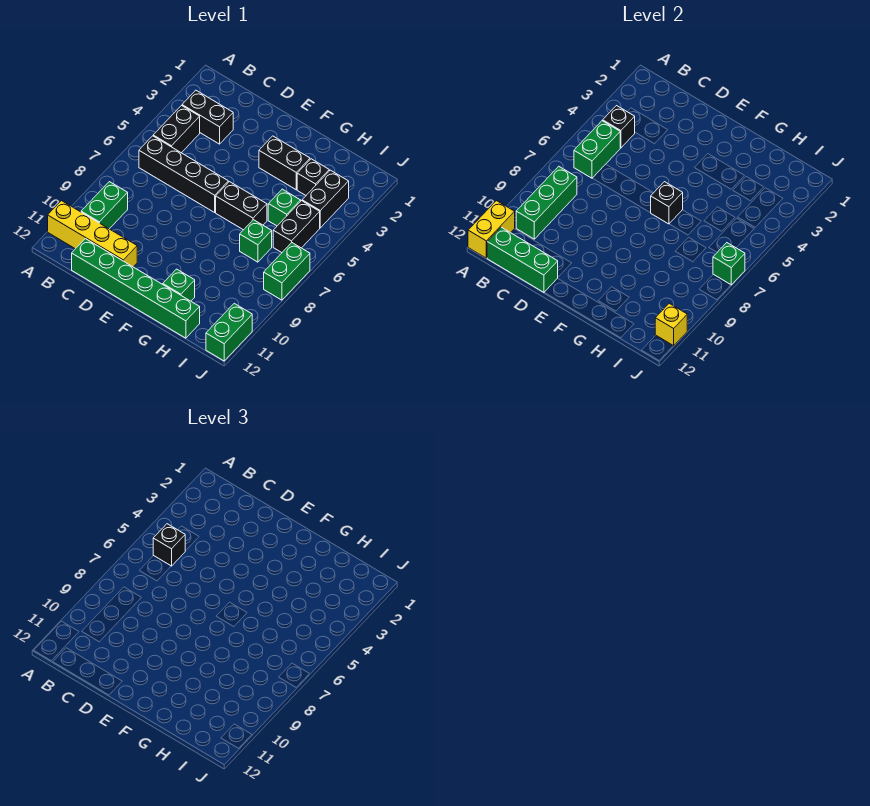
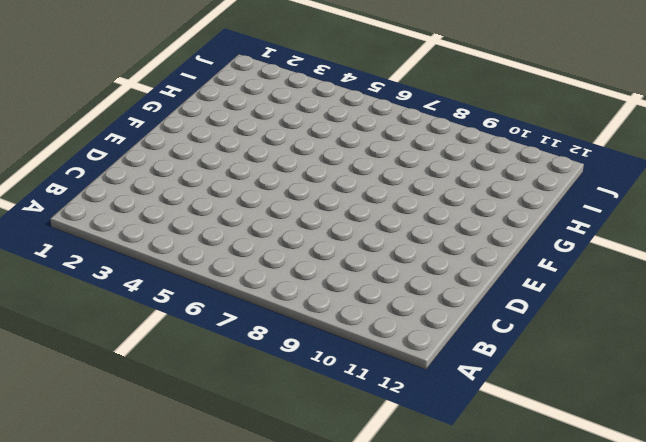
none -> yellow 1x4 brick [48,201,137,267]
none -> black 1x2 brick [182,90,233,144]
none -> black 1x2 brick [153,106,200,153]

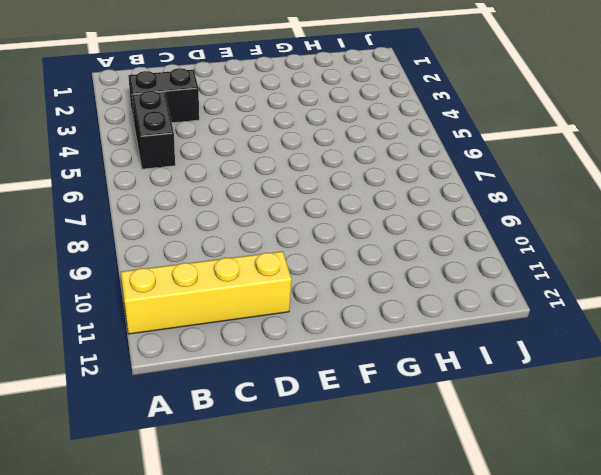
none -> black 1x4 brick [139,136,228,212]
none -> green 1x2 brick [81,182,128,229]
none -> green 1x6 brick [72,239,200,338]

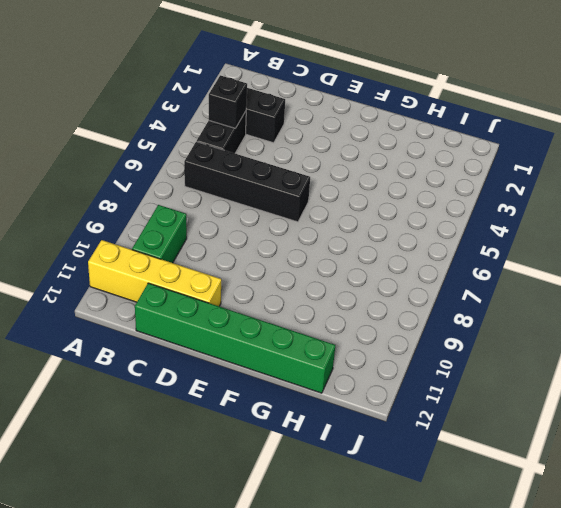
none -> black 1x2 brick [259,136,310,190]
none -> black 1x2 brick [216,182,267,230]
none -> green 1x1 brick [163,269,195,301]

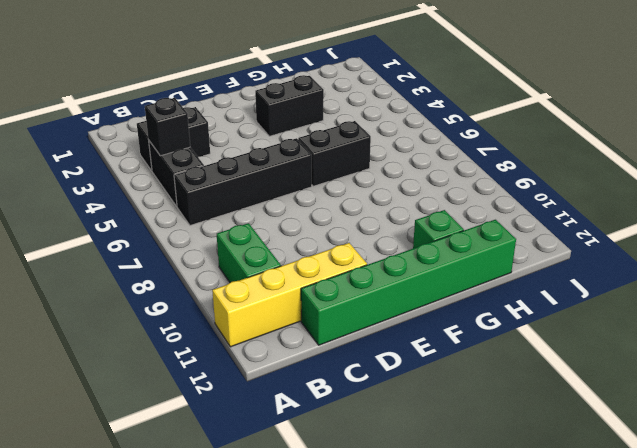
none -> black 1x1 brick [297,159,329,195]
none -> green 1x1 brick [268,189,301,226]
none -> green 1x1 brick [240,220,272,262]

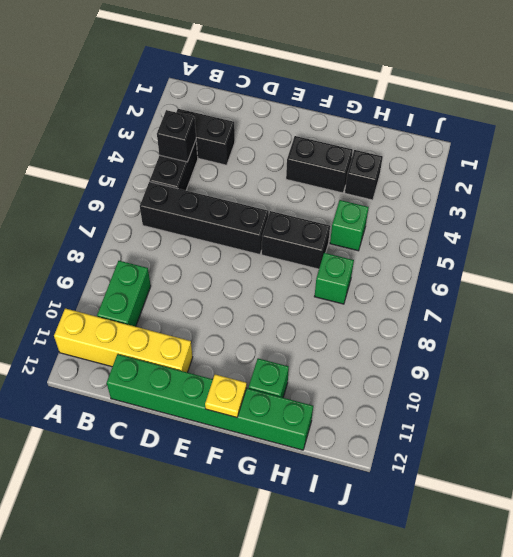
yellow 1x1 plate [205,374,247,417] -> none
none -> black 1x2 brick [302,170,349,228]
none -> black 1x2 brick [273,201,320,253]
none -> green 1x2 brick [264,243,310,300]

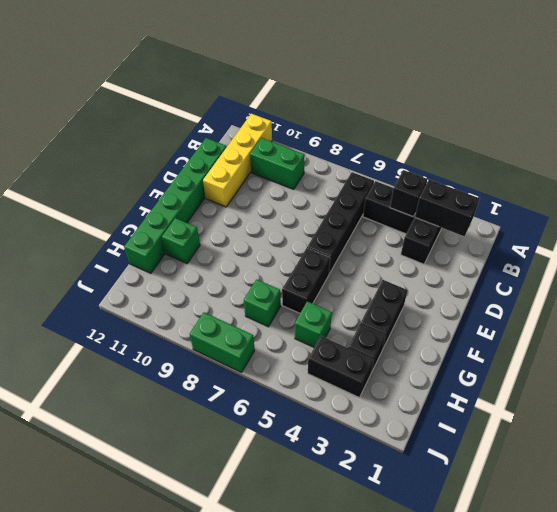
black 1x2 brick [415,180,480,236] -> black 1x2 brick moved to [273,201,320,253]
none -> green 1x2 brick [206,303,252,361]
none -> yellow 1x2 brick [468,201,515,258]
none -> green 1x2 brick [574,121,620,178]

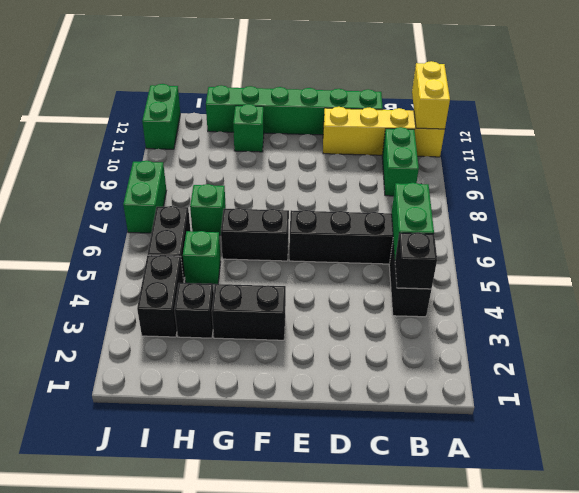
none -> black 1x2 brick [182,90,233,144]
none -> green 1x3 brick [516,166,577,239]
none -> green 1x3 brick [487,227,558,292]

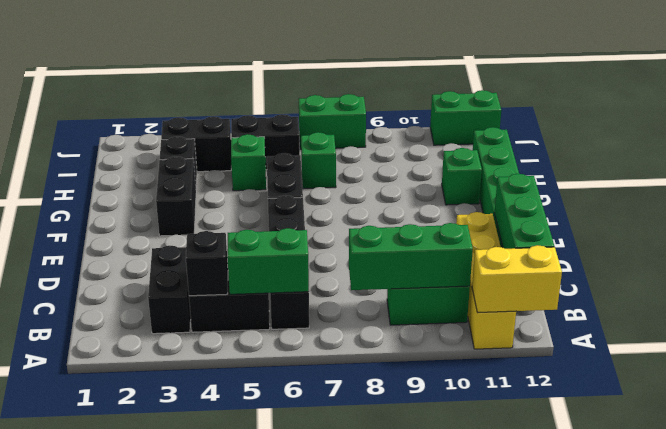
none -> black 1x1 brick [650,182,683,224]
none -> green 1x1 brick [713,243,745,285]
none -> yellow 1x1 brick [655,303,687,346]

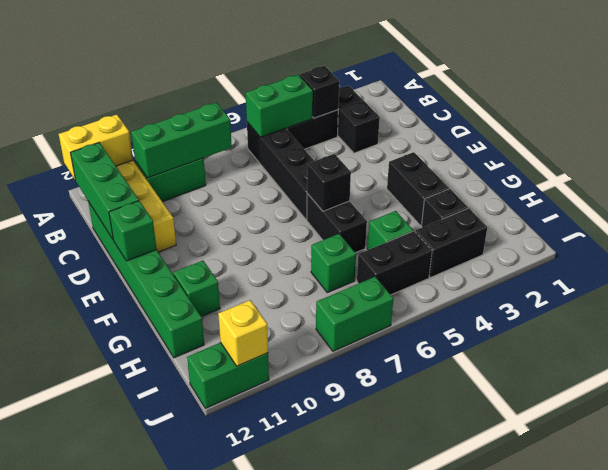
green 1x1 brick [109,201,157,261] -> green 1x1 brick moved to [713,243,745,285]
none -> black 1x1 brick [153,524,185,566]

